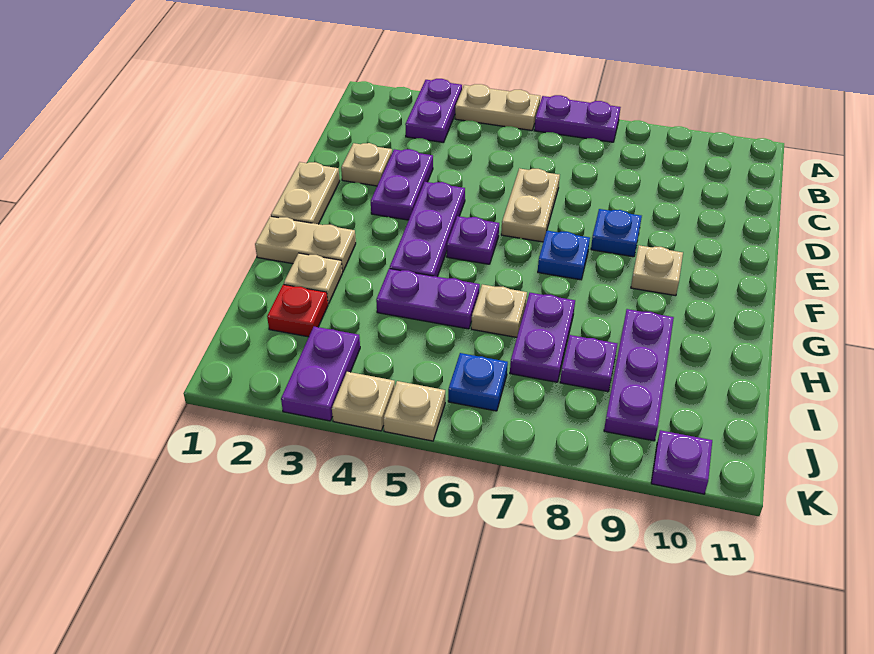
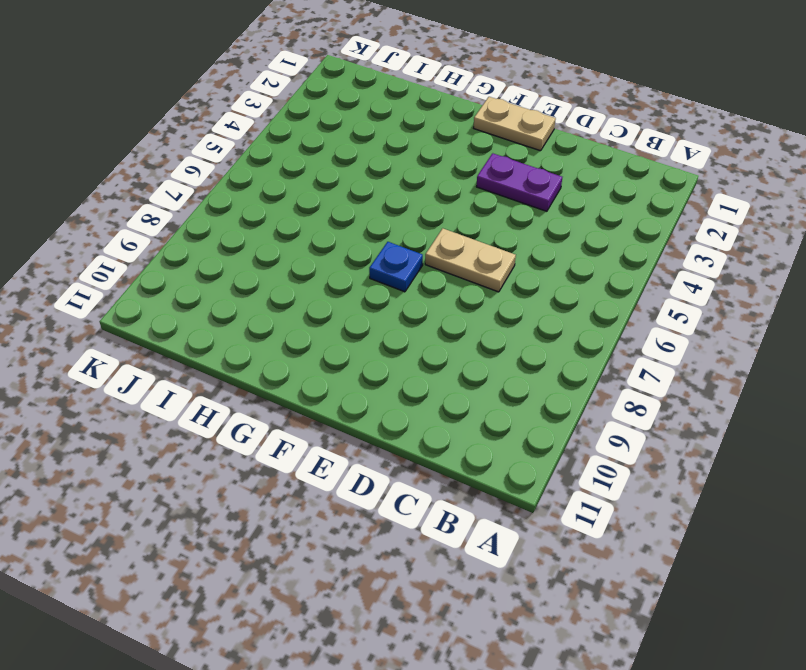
none -> purple 1x2 plate [405,79,462,143]
none -> tan 1x2 plate [455,84,540,130]
none -> purple 1x2 plate [534,95,621,142]

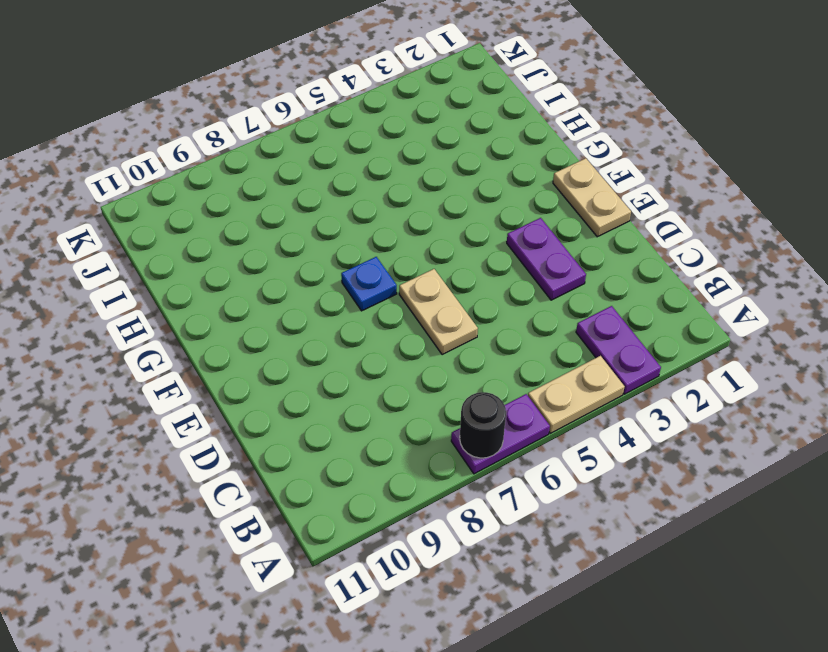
black 1x1 round brick [460,392,506,458] -> none
none -> tan 1x1 plate [341,143,392,186]
none -> purple 1x3 plate [390,182,465,277]
none -> blue 1x1 plate [591,209,642,257]

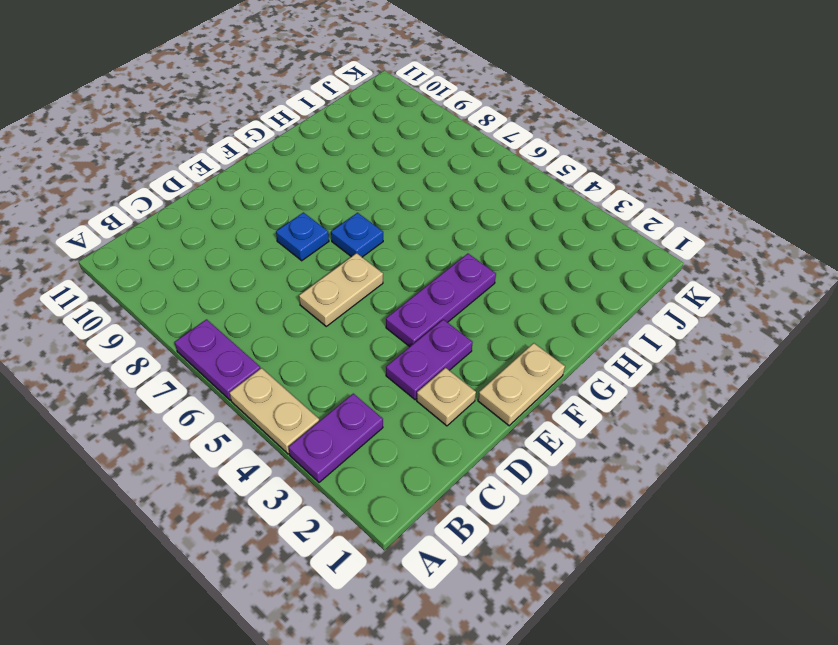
none -> purple 1x1 plate [447,216,499,264]
none -> tan 1x1 plate [631,245,683,296]
none -> tan 1x2 plate [255,216,356,272]

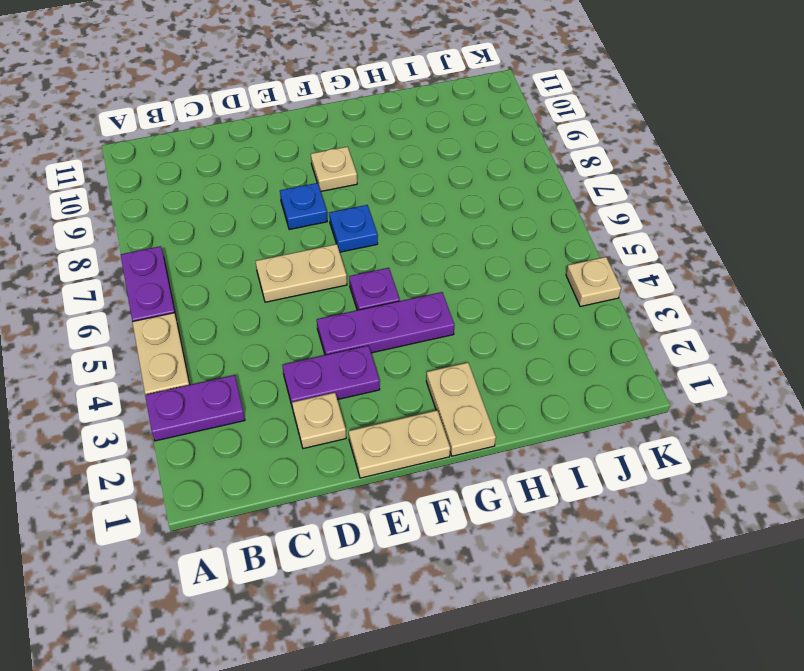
none -> tan 1x1 plate [284,253,342,304]
none -> purple 1x2 plate [376,269,480,329]
none -> tan 1x1 plate [471,284,527,337]

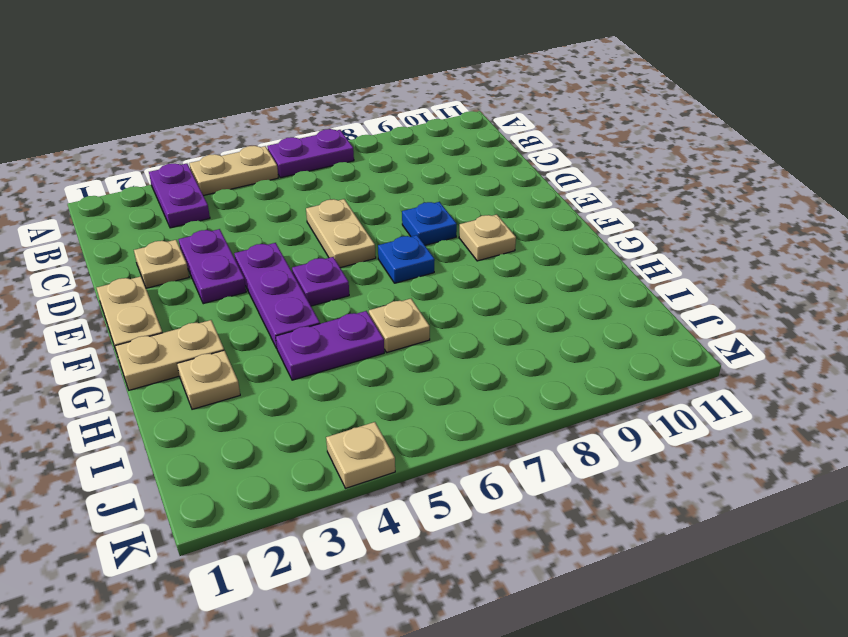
none -> purple 1x2 plate [510,293,575,382]
none -> purple 1x3 plate [604,309,674,441]
none -> red 1x1 plate [267,285,328,337]

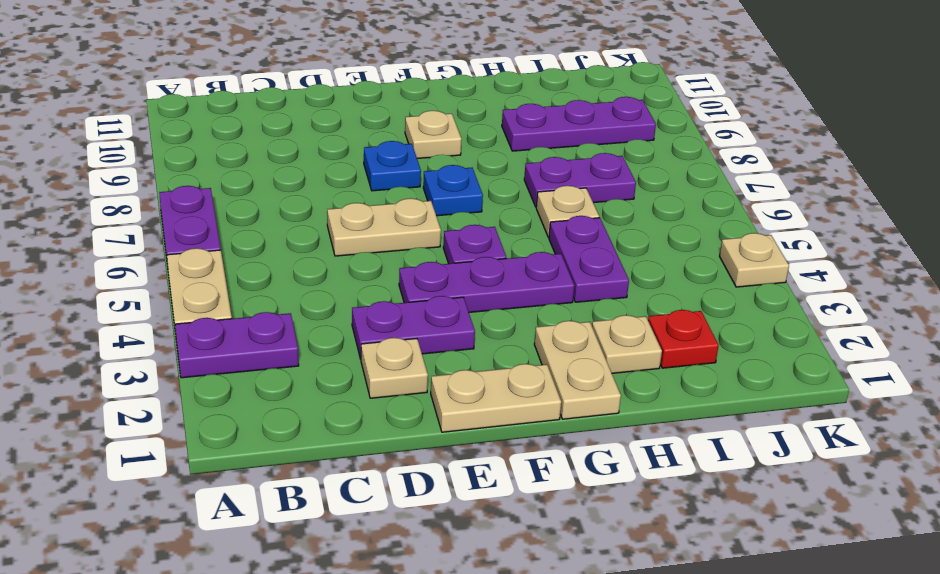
none -> purple 1x1 plate [560,335,617,392]
none -> purple 1x2 plate [281,327,360,421]
none -> blue 1x1 plate [448,353,508,411]

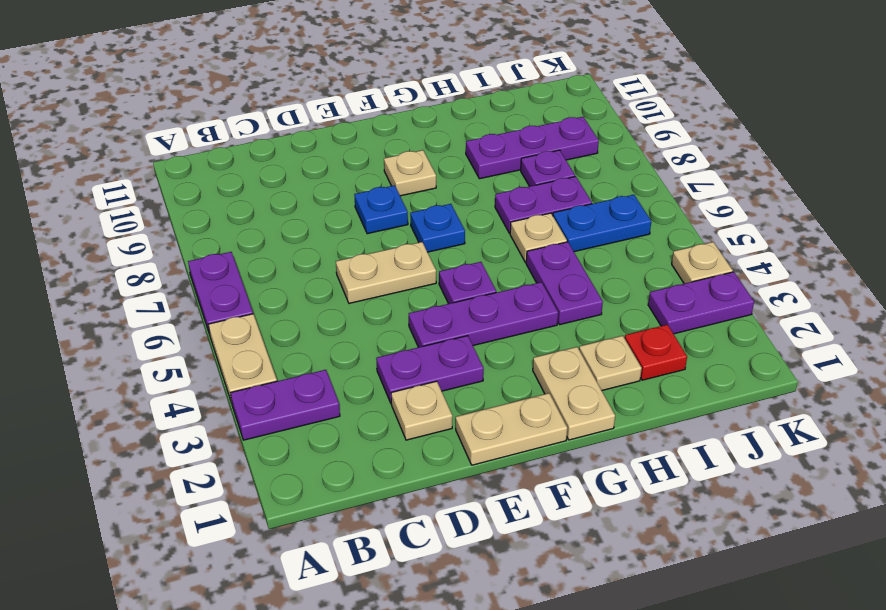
blue 1x2 plate [553,195,651,252] -> blue 1x1 plate [448,353,508,411]
none -> tan 1x1 plate [383,381,445,441]
none -> purple 1x1 plate [651,430,712,494]

